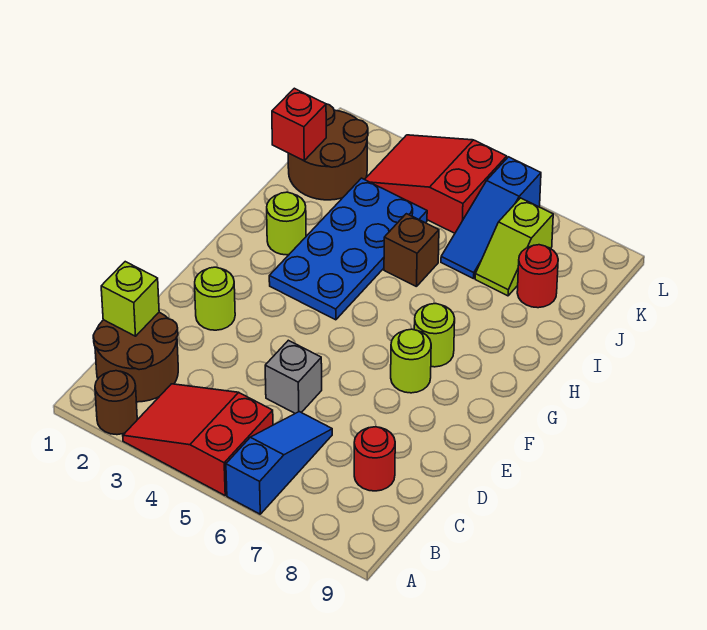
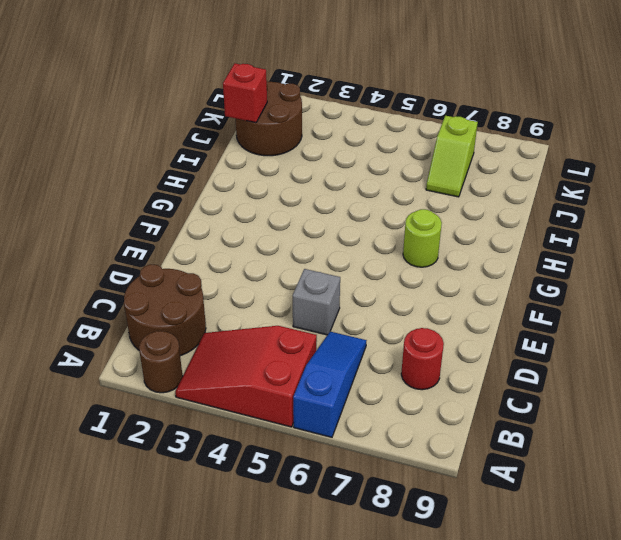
none -> lime 1x1 round brick [195,267,235,330]
none -> lime 1x1 round brick [391,329,431,393]
none -> blue 2x4 plate [269,178,427,320]

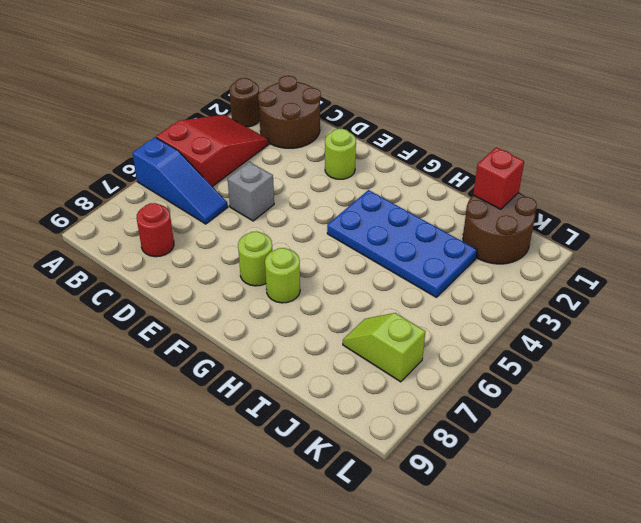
none -> lime 1x1 round brick [267,192,306,255]
none -> brown 1x1 brick [384,214,439,287]
none -> blue 1x3 slope [441,157,541,279]

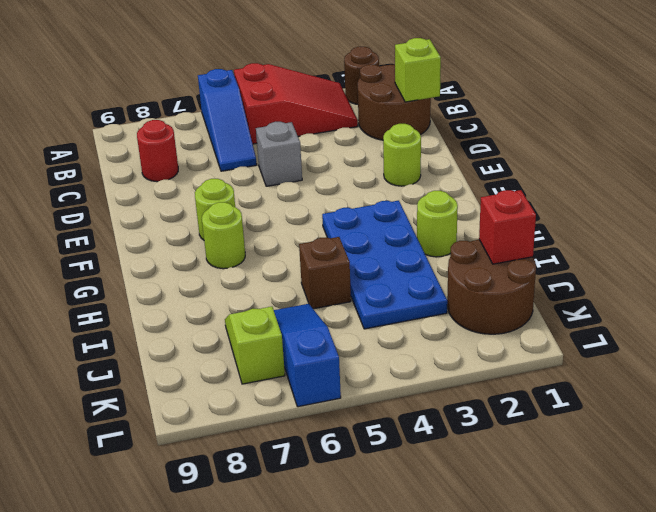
none -> red 1x1 round brick [517,245,558,308]
none -> red 2x3 slope [365,135,507,233]

